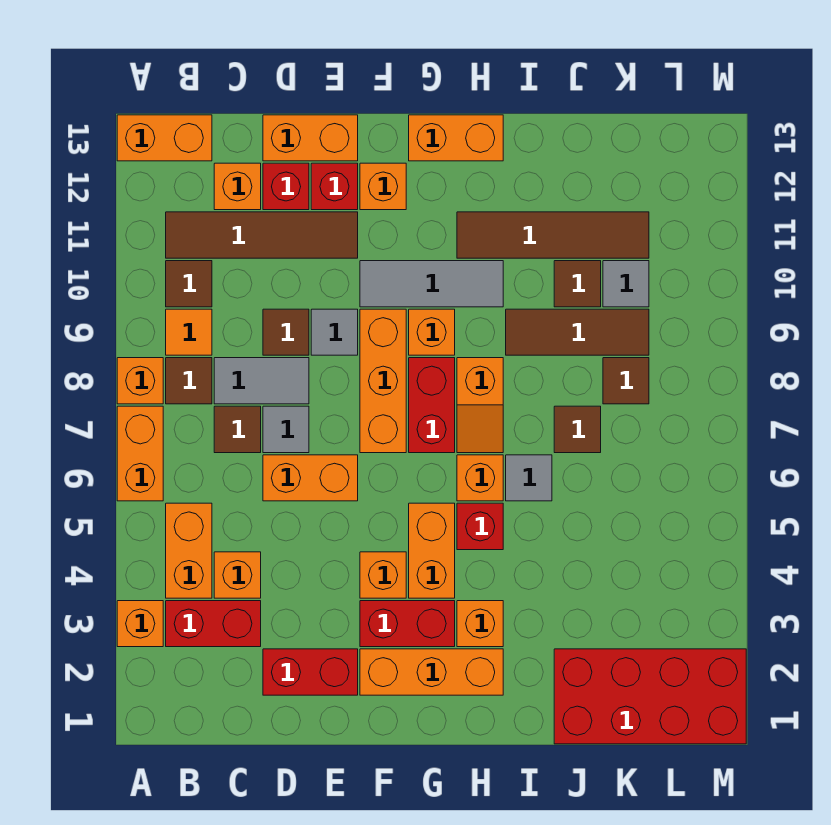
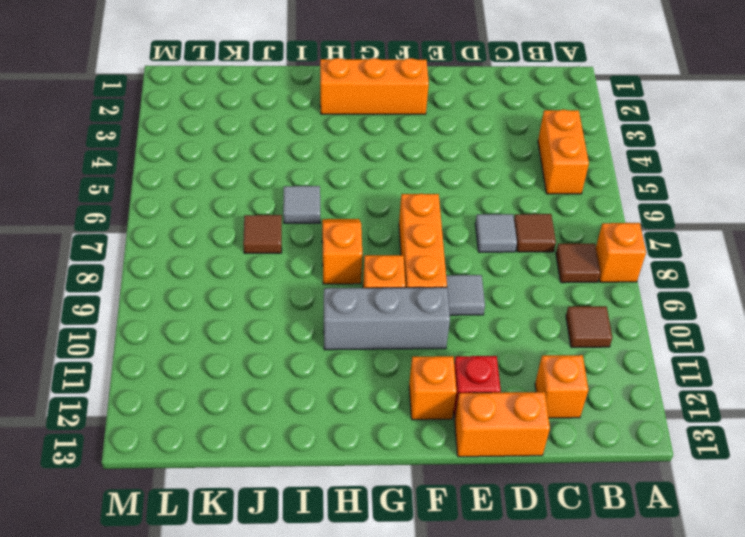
grey 1x3 brick [324,287,450,350] -> grey 1x3 tile [360,261,503,307]
none -> orange 1x1 brick [117,601,163,647]
none -> orange 1x2 brick [117,406,163,501]
none -> orange 1x2 brick [117,115,212,161]
none -> red 1x2 brick [166,601,261,647]

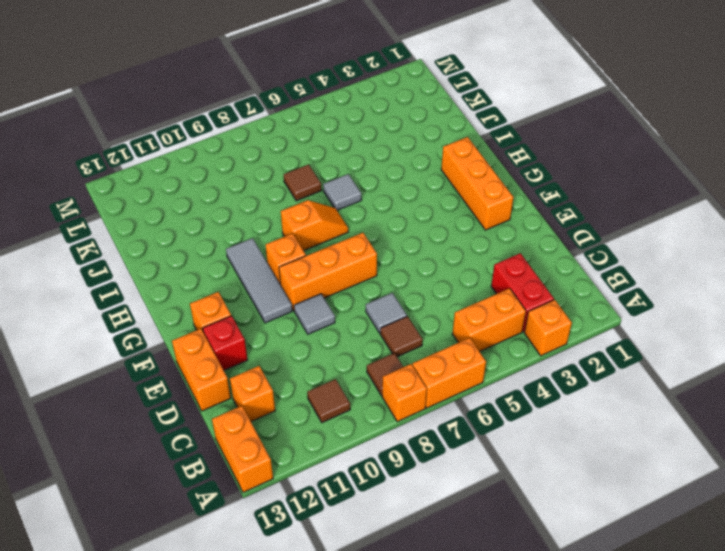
none -> orange 1x1 tile [166,309,212,355]
none -> brown 1x4 tile [166,212,358,258]
none -> orange 1x1 brick [214,552,261,598]
none -> grey 1x2 tile [214,358,309,404]

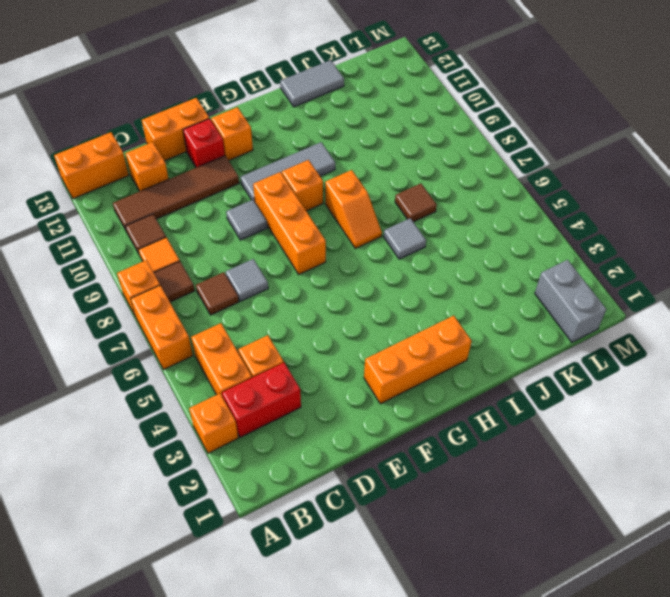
grey 1x2 tile [280,60,344,107] -> grey 1x2 tile moved to [214,358,309,404]
grey 1x2 brick [535,260,606,342] -> red 2x4 brick [554,649,746,744]
none -> red 1x2 brick [263,649,358,695]
none -> orange 1x2 brick [263,455,358,501]
none -> brown 1x1 tile [263,309,309,355]
none -> red 1x1 brick [263,163,309,210]

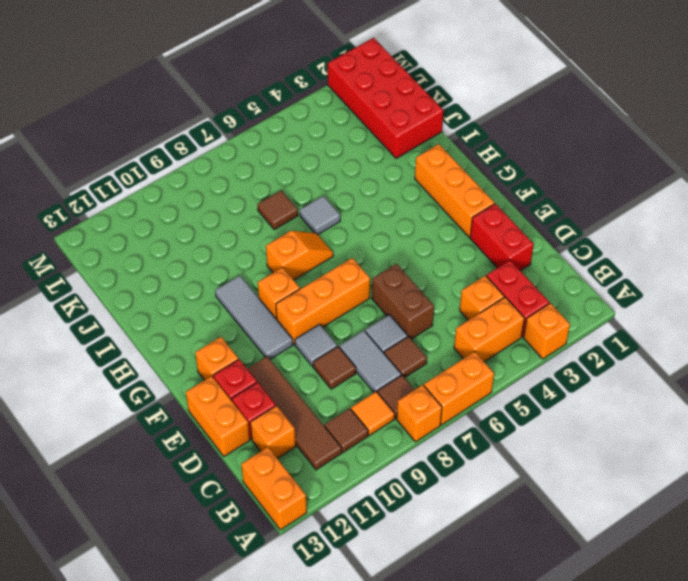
brown 1x2 brick [372,264,434,339] -> orange 1x2 brick [263,455,358,501]
none -> red 1x2 brick [360,601,455,647]
none -> orange 1x1 brick [360,552,406,598]
none -> orange 1x2 brick [409,503,455,598]
none -> red 1x2 brick [409,358,455,453]

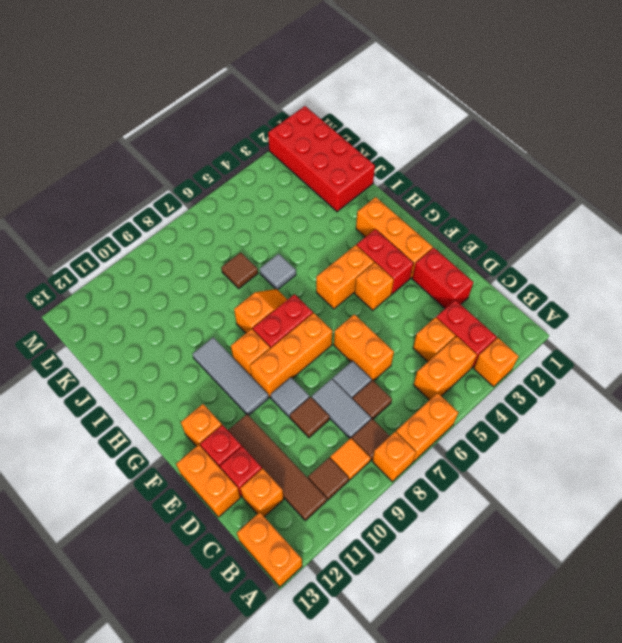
none -> orange 1x2 brick [409,115,503,161]
none -> orange 1x1 brick [457,601,503,647]
none -> red 1x1 brick [457,503,503,550]
none -> orange 1x1 brick [457,455,503,501]

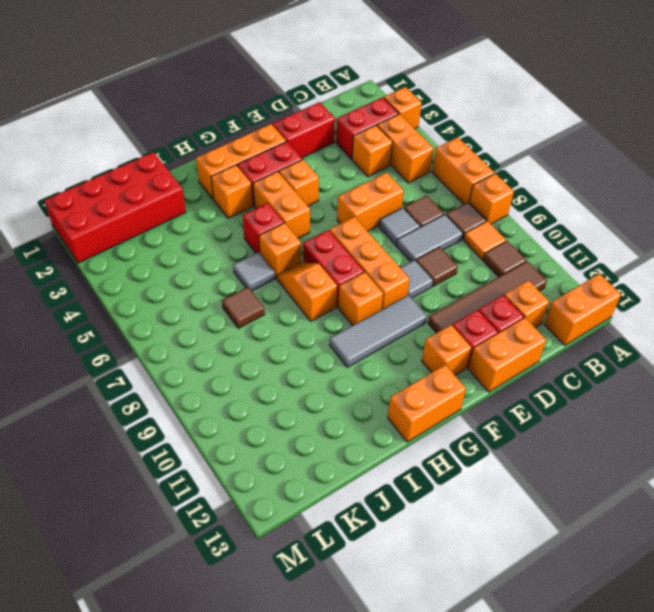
none -> brown 1x4 tile [457,212,649,258]
none -> brown 1x3 tile [506,309,649,355]
none -> brown 1x1 tile [554,261,601,307]
none -> brown 1x1 tile [603,358,649,404]

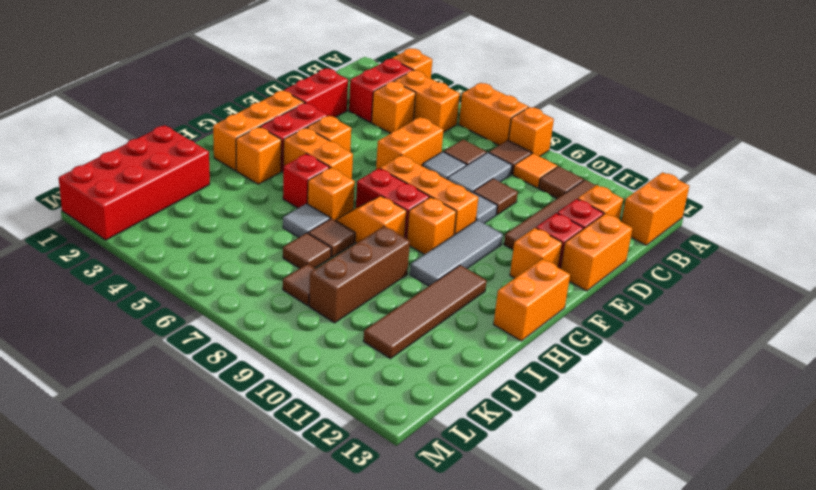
brown 1x1 tile [308,218,355,257] -> brown 1x1 tile moved to [554,261,601,307]
brown 1x3 brick [309,226,410,323] -> brown 1x3 tile [506,309,649,355]
none -> grey 1x1 tile [603,261,649,307]

